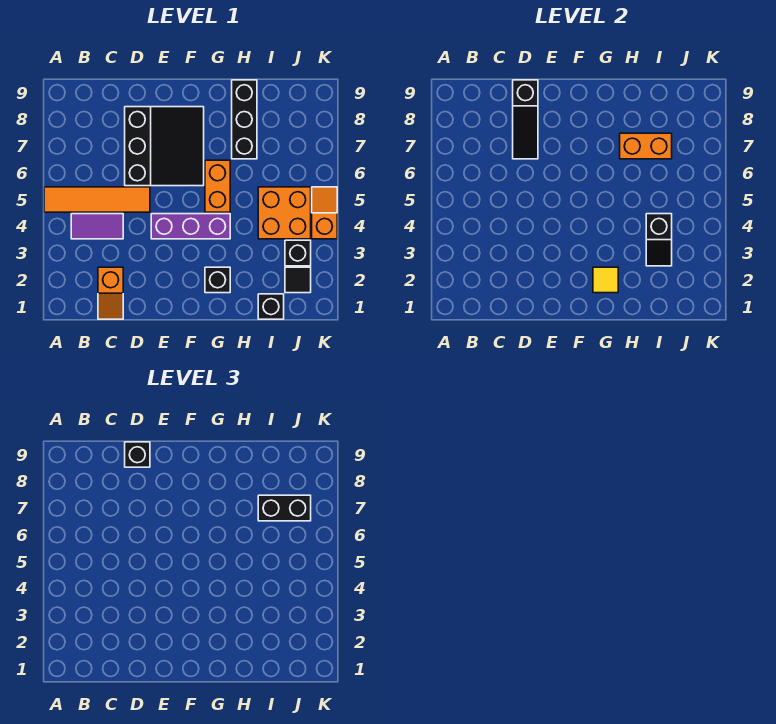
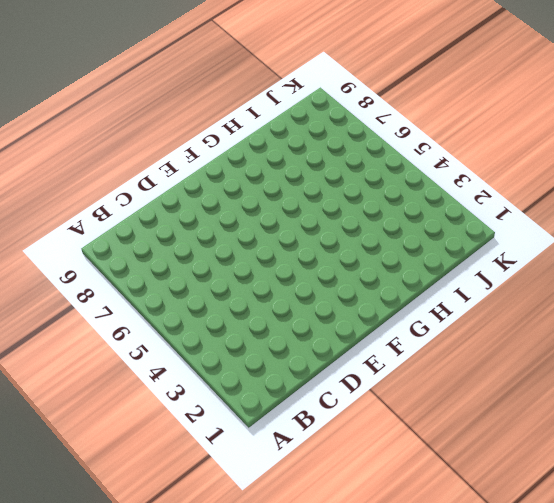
none -> orange 1x4 tile [44,187,150,212]
none -> purple 1x2 tile [71,214,123,239]
none -> orange 1x2 slope [98,267,123,319]

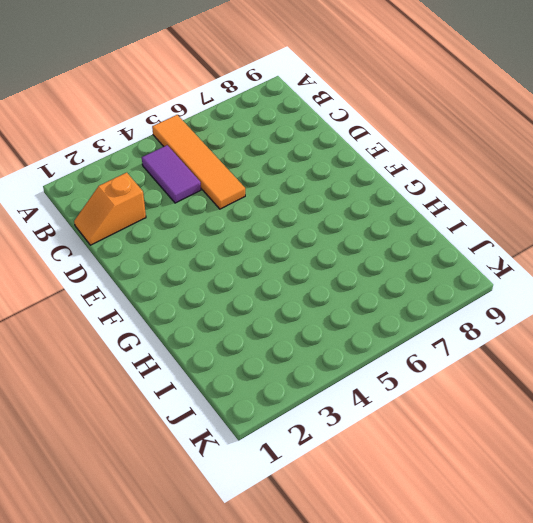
none -> black 3x3 slope [125,107,204,186]
none -> purple 1x3 brick [151,214,230,239]
none -> black 1x1 brick [205,267,230,293]

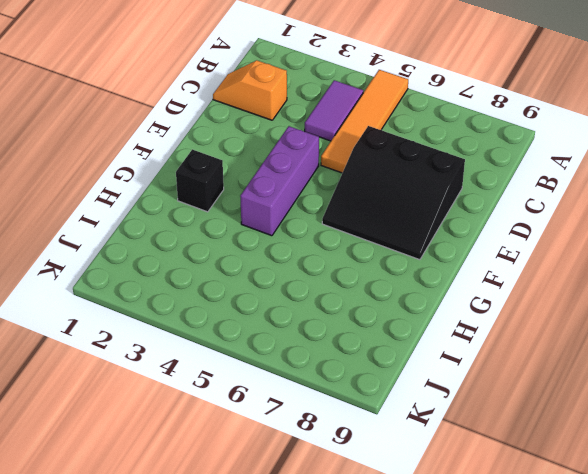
none -> orange 1x2 brick [205,160,230,212]
none -> black 1x3 brick [232,80,257,159]
none -> black 1x1 brick [258,294,284,319]

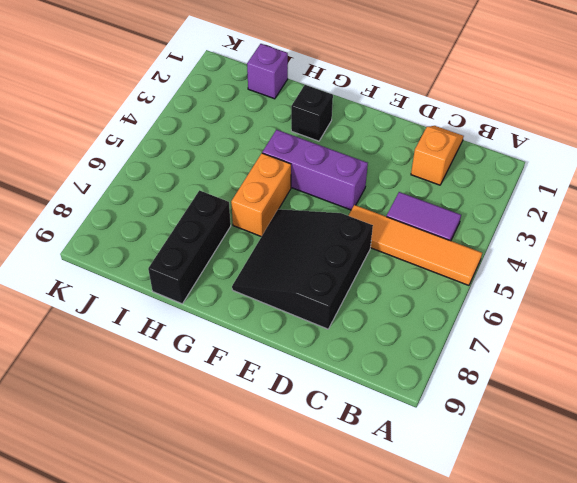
purple 1x1 brick [247,44,288,99] -> black 1x1 brick [258,294,284,319]
none -> orange 2x2 brick [258,187,311,239]
none -> black 1x1 tile [285,267,311,293]
none -> black 1x1 brick [285,240,311,266]

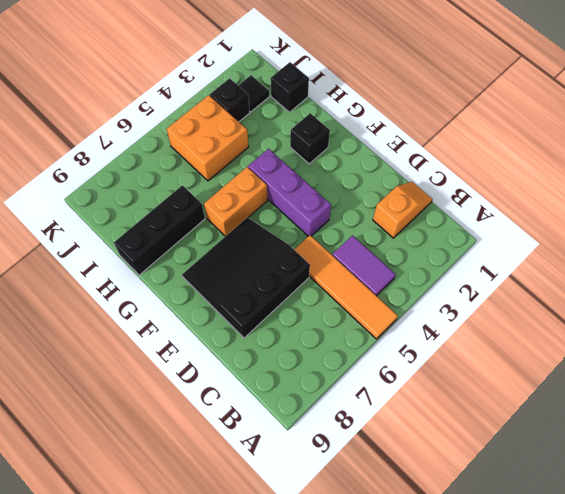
none -> orange 1x2 slope [312,187,337,239]
none -> black 1x3 slope [513,80,538,159]
none -> yellow 1x1 tile [593,267,618,293]

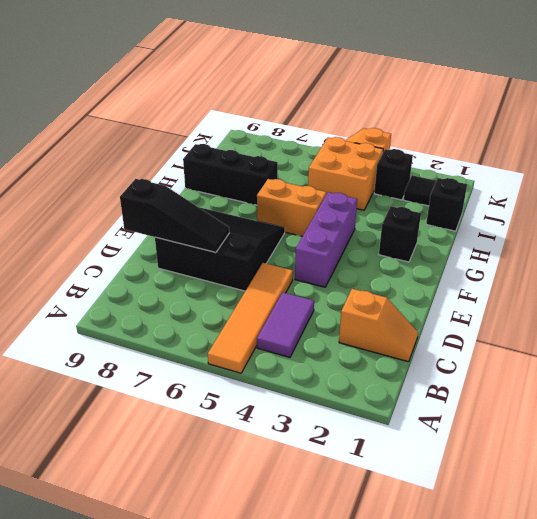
none -> yellow 1x1 tile [593,267,618,293]
none -> orange 1x2 brick [620,133,672,159]
none -> black 1x2 slope [646,214,672,266]

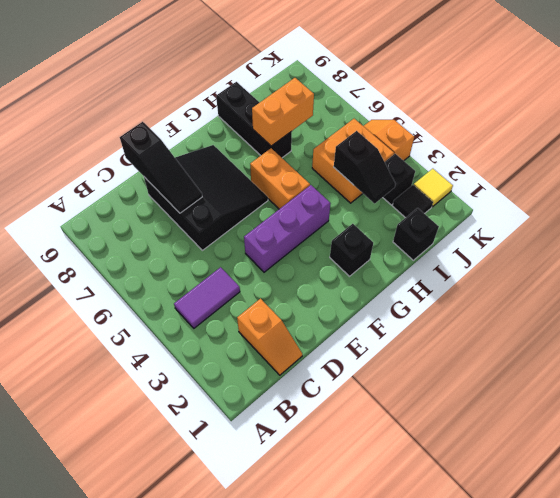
yellow 1x1 tile [414,169,453,207] -> yellow 1x1 tile moved to [593,267,618,293]
none -> orange 1x4 tile [44,187,150,212]
none -> black 1x1 brick [125,442,150,467]
none -> black 1x2 brick [258,495,311,521]

